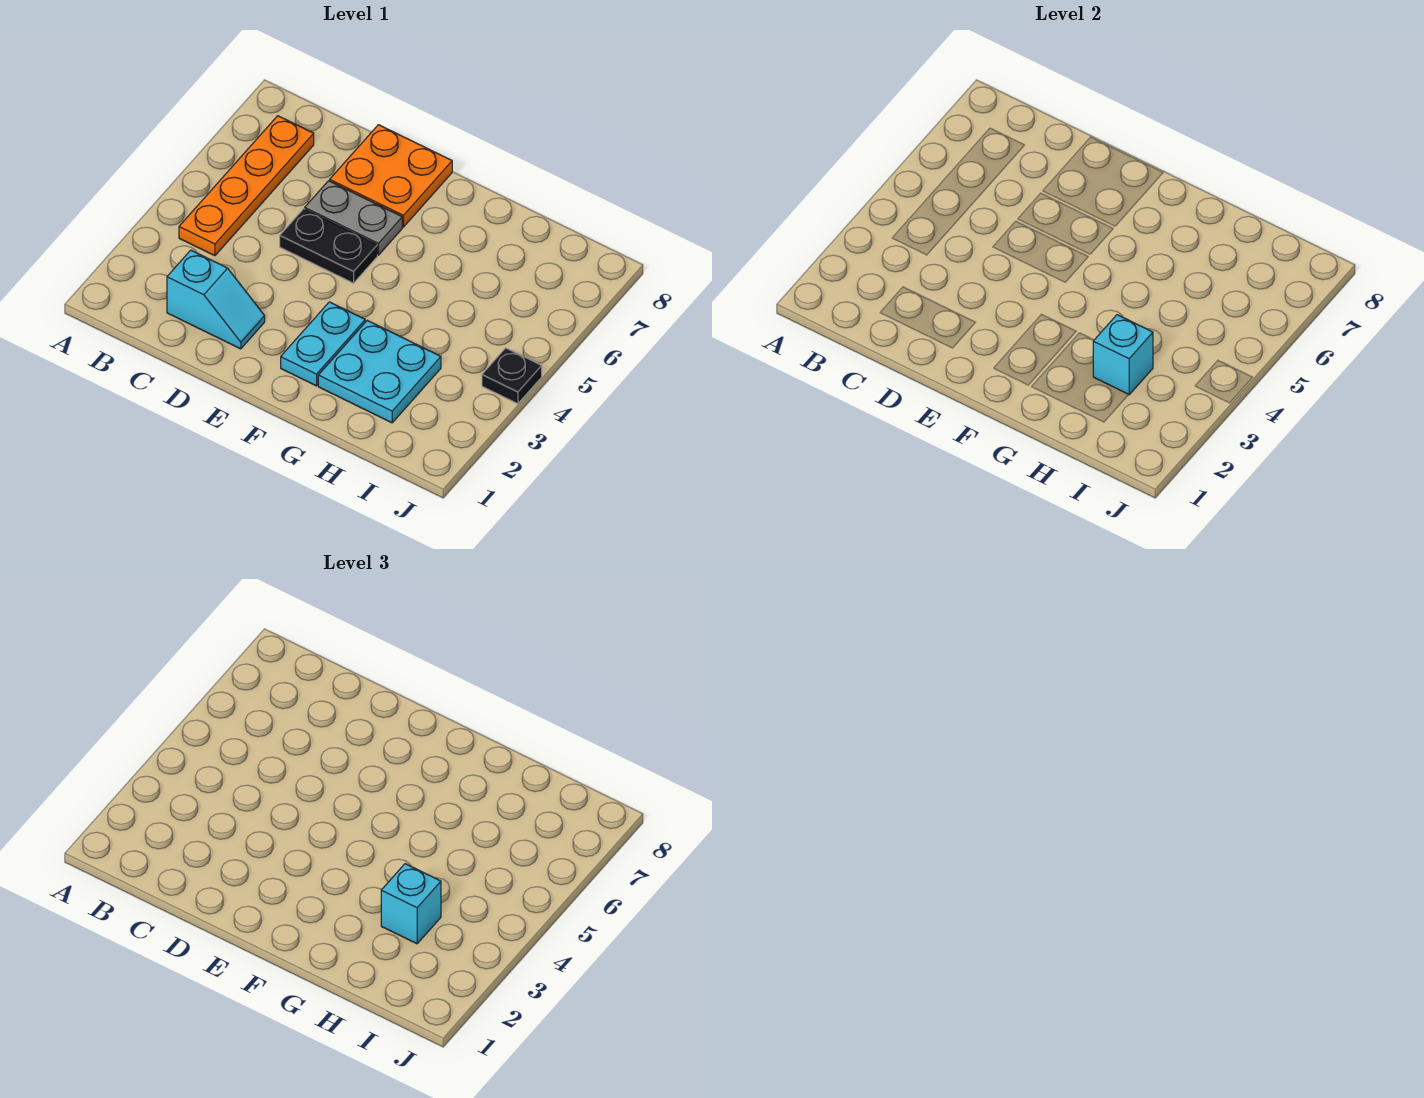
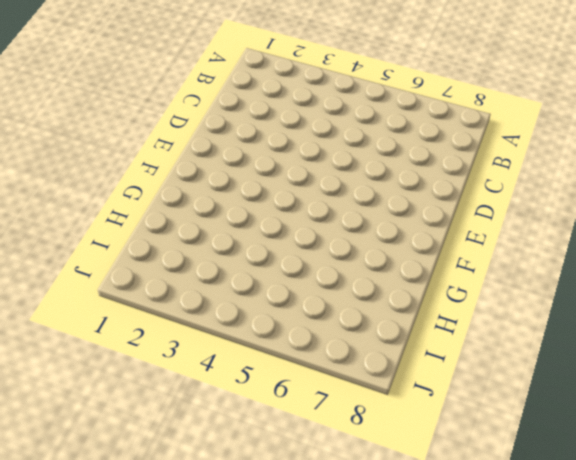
none -> orange 1x4 plate [179,116,314,256]
none -> cyan 1x2 slope [167,250,265,349]

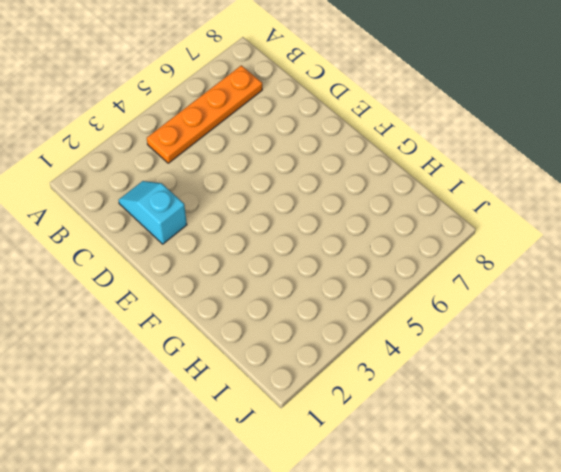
cyan 1x2 slope [119,181,187,244] -> cyan 1x2 slope turned to [167,250,265,349]
none -> black 1x2 plate [280,209,377,283]
none -> grey 1x2 plate [305,181,402,255]

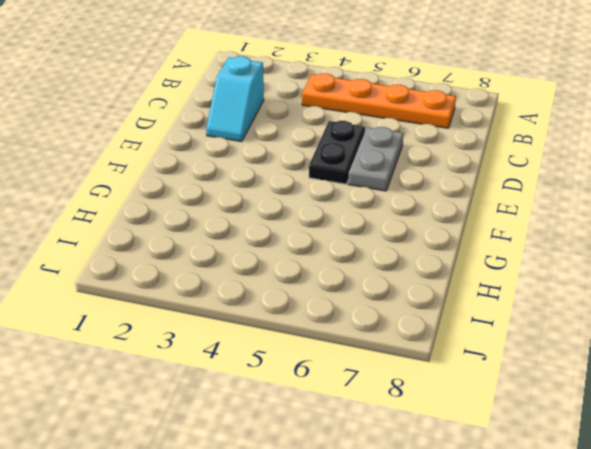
none -> orange 2x2 plate [330,125,452,227]
none -> cyan 1x2 plate [281,302,365,386]

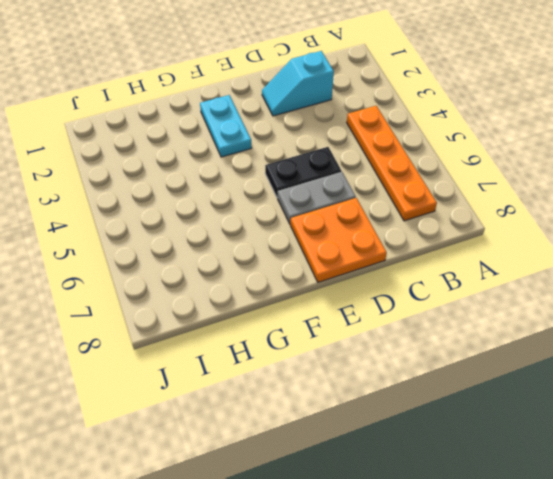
none -> cyan 2x2 plate [318,321,441,423]
none -> black 1x1 plate [482,348,542,404]

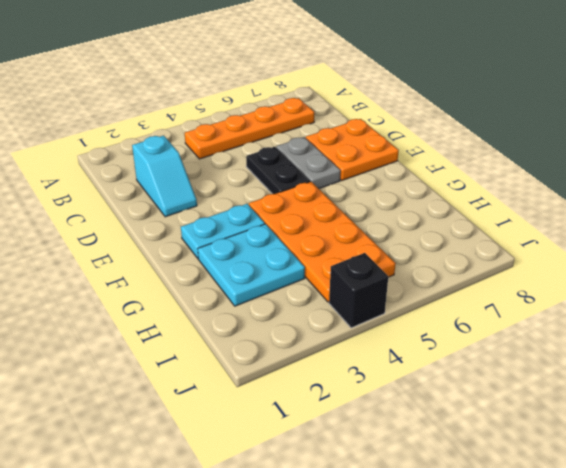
orange 2x4 plate [249,182,396,302] -> none
black 1x1 brick [329,253,388,328] -> black 1x1 plate [482,348,542,404]
none -> cyan 1x1 brick [1093,315,1153,395]
none -> cyan 1x1 brick [381,864,441,944]

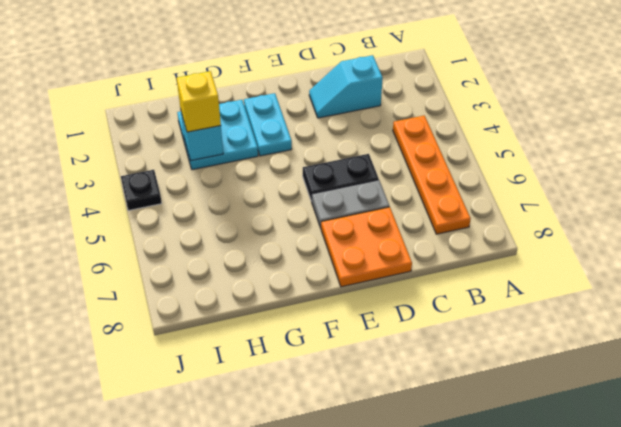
yellow 1x1 brick [177,71,221,132] -> cyan 1x1 brick [381,864,441,944]

